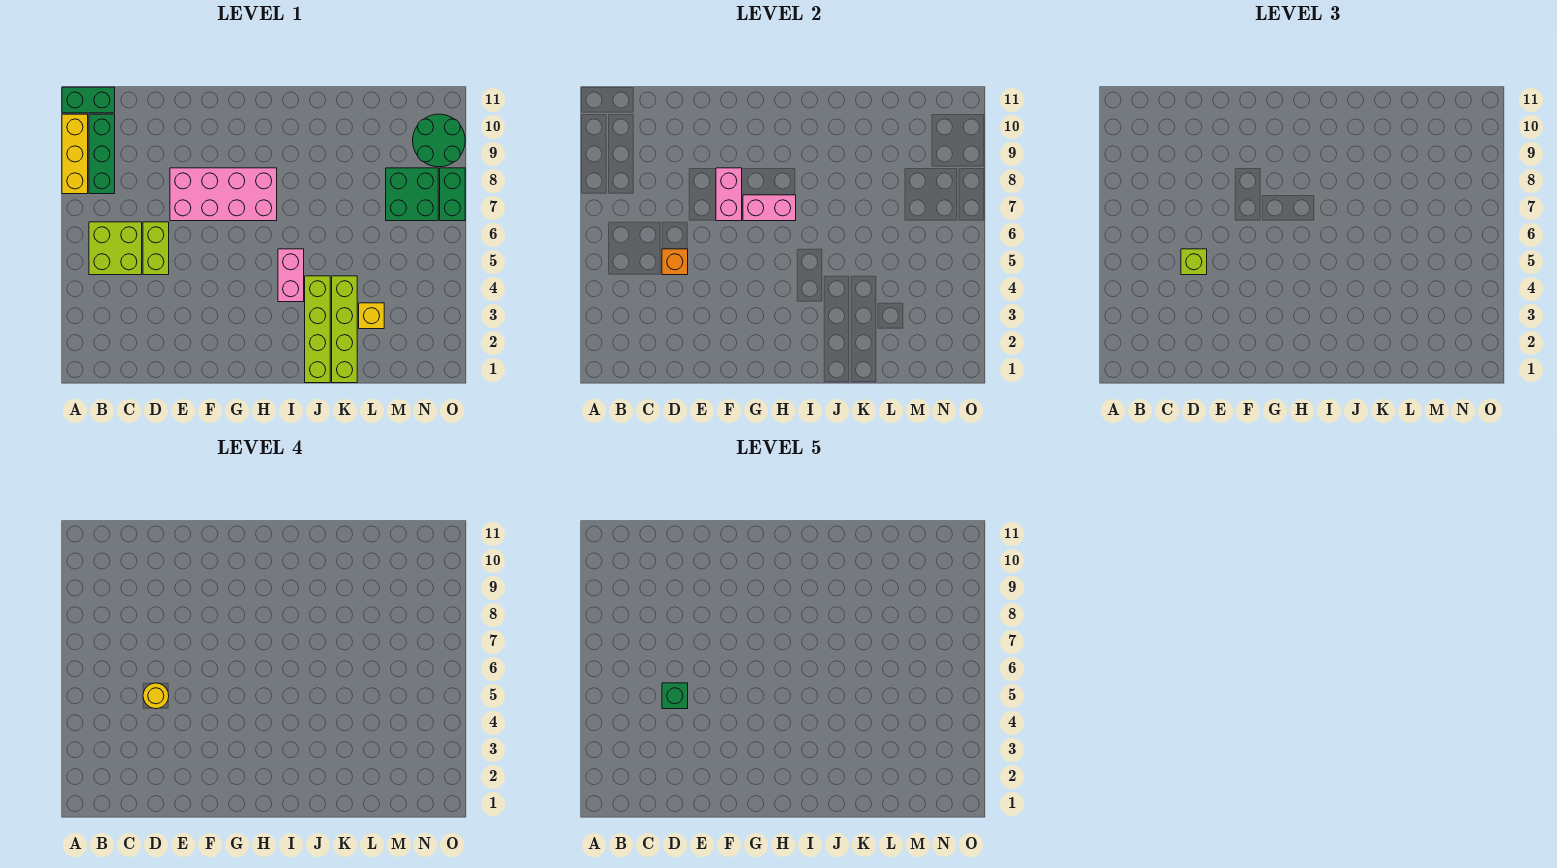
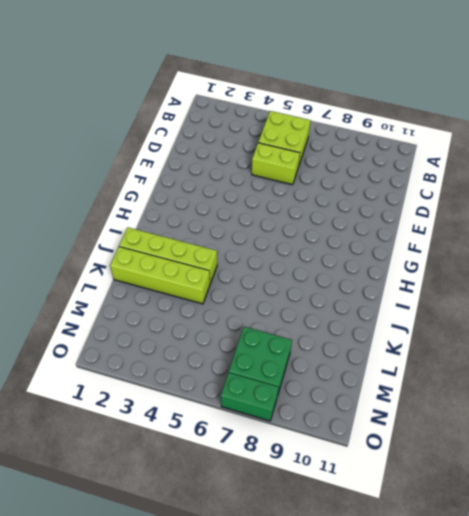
none -> yellow 1x3 brick [62,114,88,194]
none -> green 1x2 brick [62,87,115,113]
none -> green 1x3 brick [89,114,115,194]

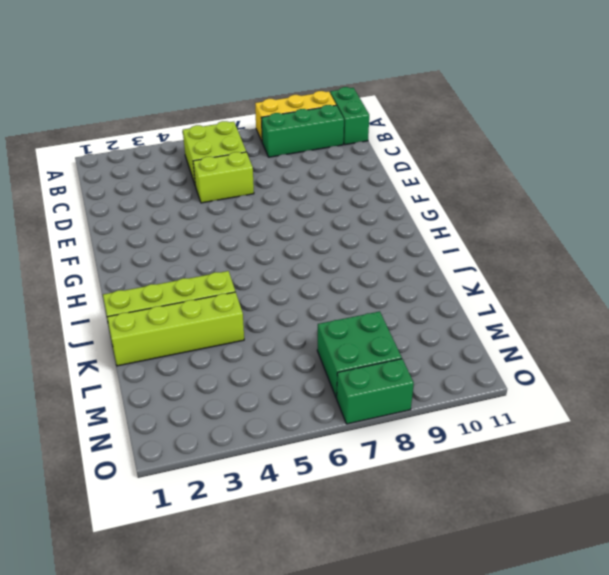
none -> pink 2x4 brick [170,168,277,221]
none -> pink 1x2 brick [278,249,304,302]
none -> yellow 1x1 brick [359,303,384,329]

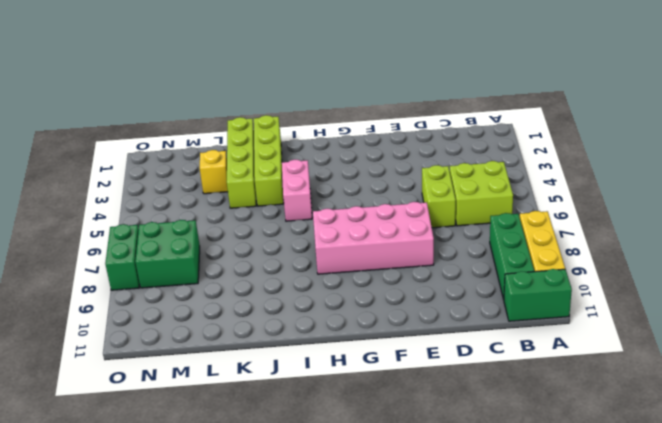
none -> green 2x2 round brick [413,114,465,167]
none -> orange 1x1 brick [662,249,688,275]
none -> pink 1x2 brick [716,168,742,221]

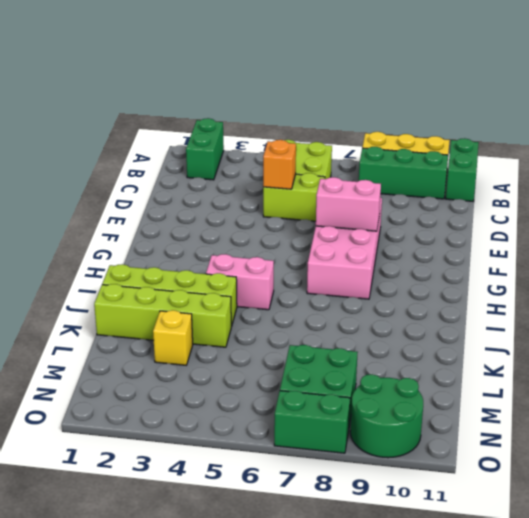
green 1x2 brick [186,118,224,180] -> none
none -> pink 1x2 brick [743,195,796,221]
none -> lime 1x1 brick [1181,249,1207,275]
none -> yellow 1x1 round brick [143,683,169,709]

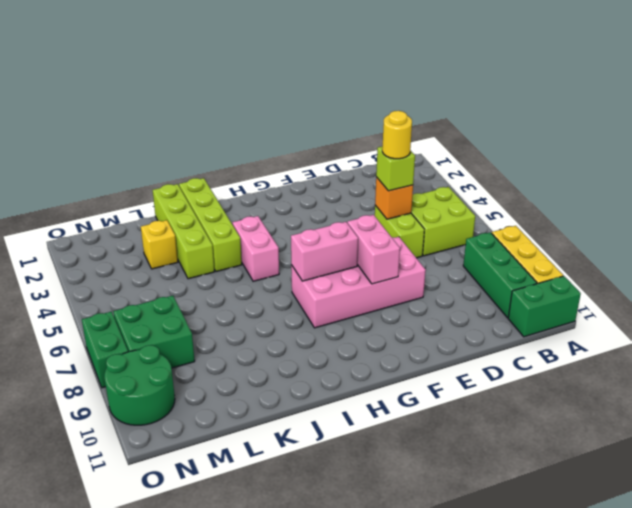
none -> green 1x1 brick [662,683,688,709]

